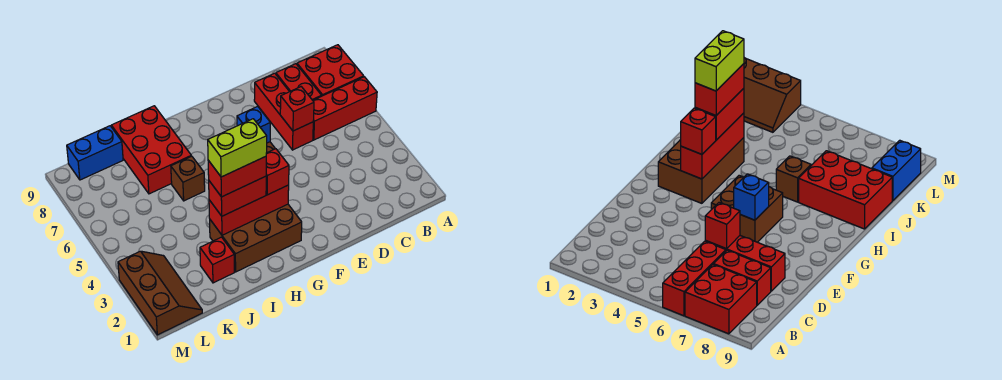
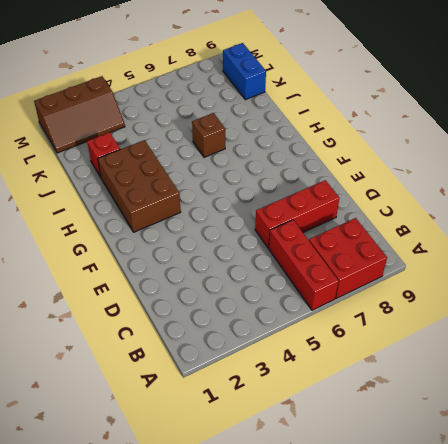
none -> red 1x2 brick [276,64,322,100]
none -> brown 2x2 brick [711,175,783,242]
none -> red 2x3 brick [111,106,191,194]

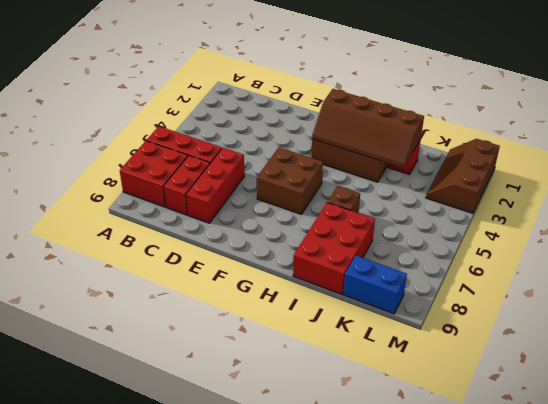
brown 2x4 slope [312,89,424,168] -> red 1x3 brick [209,185,289,235]
none -> red 1x1 brick [280,87,314,131]
none -> blue 1x1 brick [237,106,270,143]
none -> red 1x1 brick [266,149,289,195]

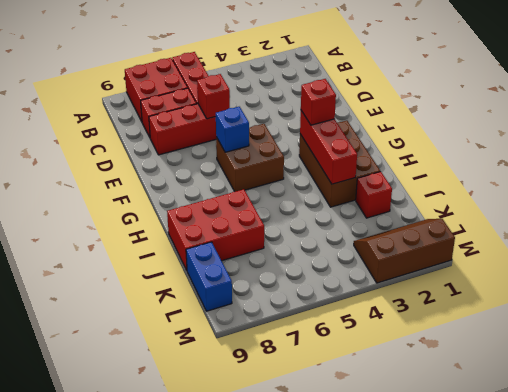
none -> brown 1x1 brick [171,156,205,201]
none -> red 1x2 brick [209,176,266,216]
none -> red 1x2 brick [208,156,266,197]

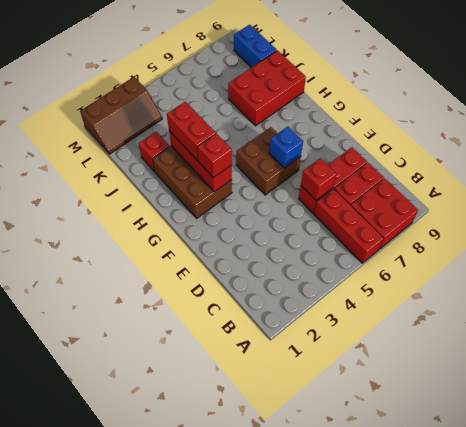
none -> brown 1x1 brick [171,156,205,201]
none -> red 1x2 brick [208,156,266,197]
none -> lime 1x2 brick [208,119,267,177]

